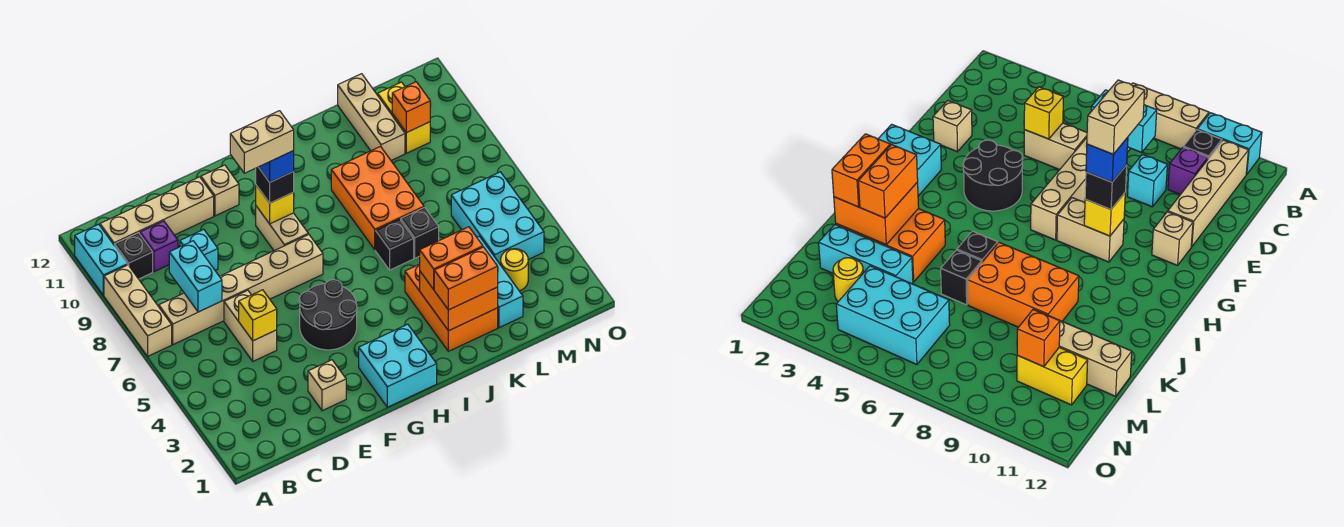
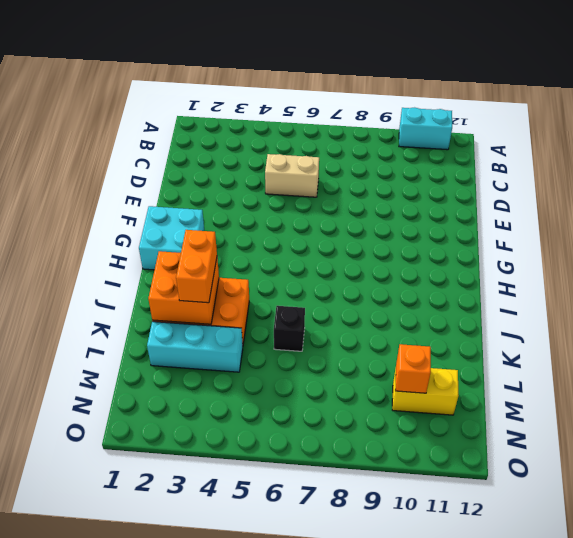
none -> tan 1x3 brick [104,265,172,356]
none -> tan 1x6 brick [159,234,323,344]
none -> black 1x1 brick [115,233,153,279]
none -> tan 1x4 brick [100,177,214,246]

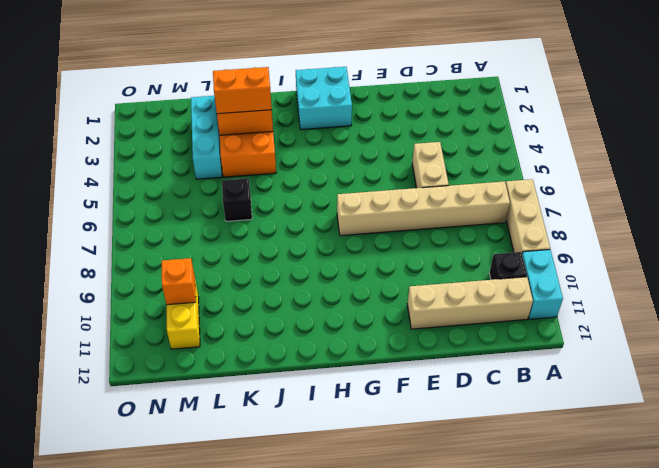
none -> purple 1x1 brick [140,221,178,272]
none -> cyan 1x1 brick [180,229,218,270]
none -> tan 1x1 brick [308,360,346,411]
none -> black 2x2 round brick [299,280,357,350]

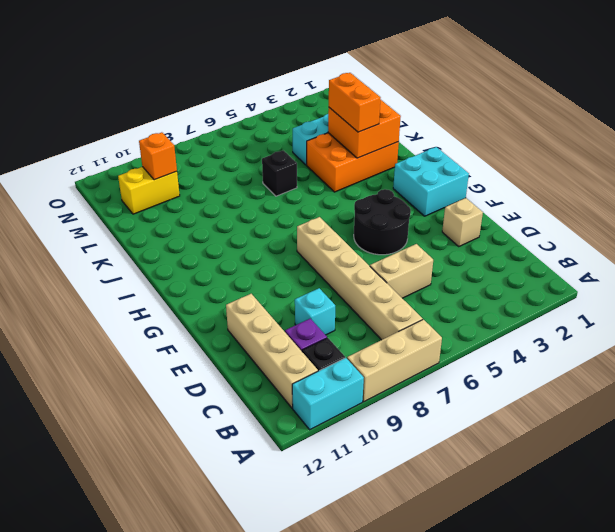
none -> tan 1x1 brick [201,165,239,216]
none -> tan 1x2 brick [256,206,308,251]
none -> black 1x1 brick [375,219,414,270]
none -> orange 2x3 brick [331,147,424,250]

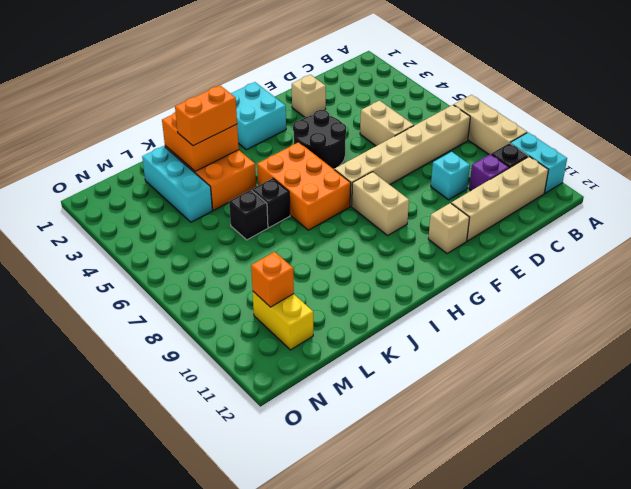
orange 2x3 brick [257,142,351,230] -> orange 2x3 brick moved to [331,147,424,250]
none -> tan 1x3 brick [338,74,405,161]
none -> yellow 1x1 round brick [501,249,528,291]
none -> cyan 2x3 brick [451,172,544,265]
none -> cyan 1x2 brick [169,241,222,312]

